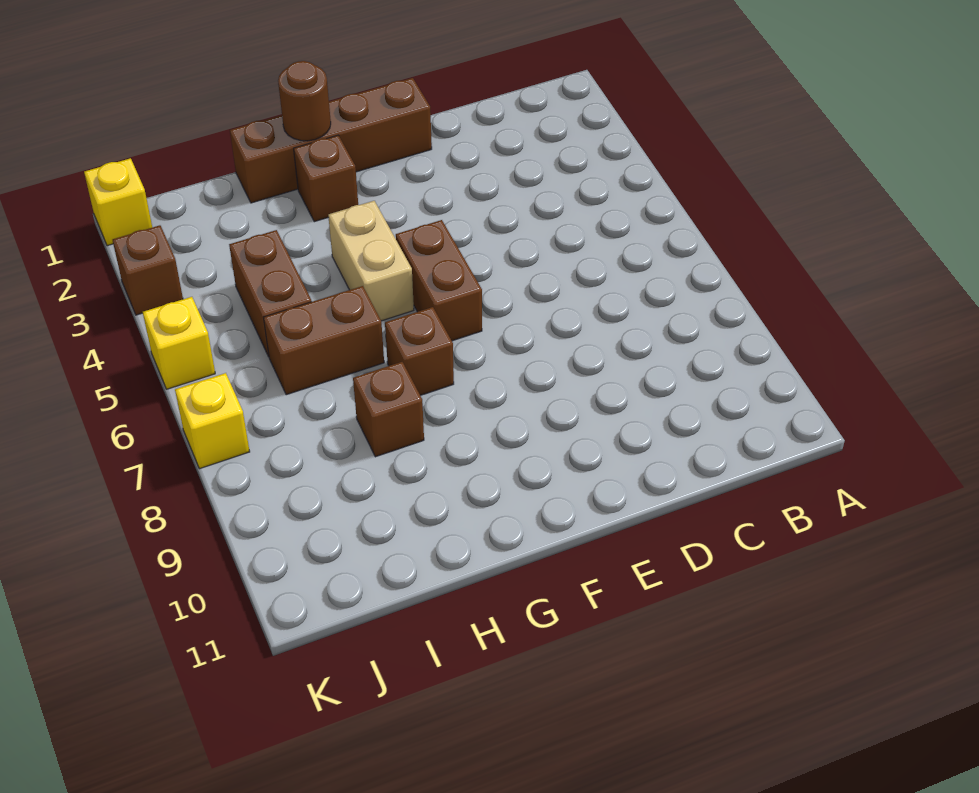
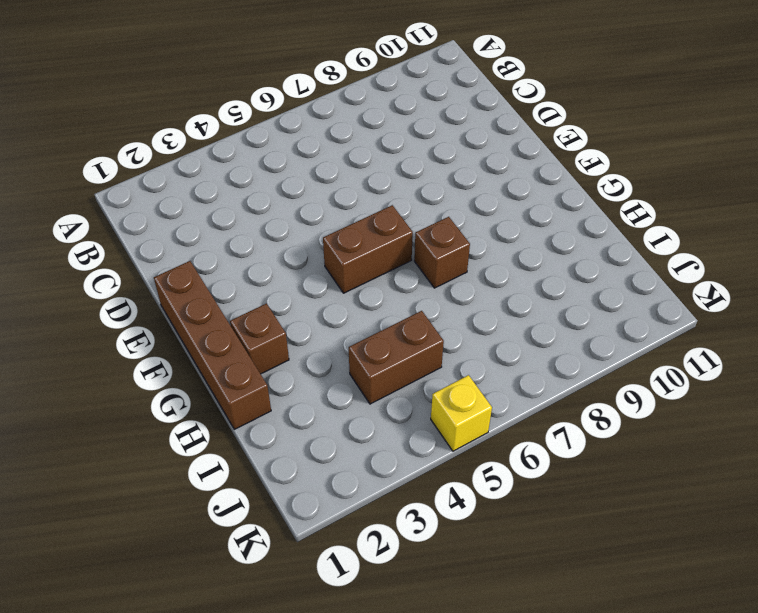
none -> tan 1x2 brick [328,201,414,321]
none -> brown 1x2 brick [263,286,384,395]
none -> brown 1x1 brick [353,362,424,457]

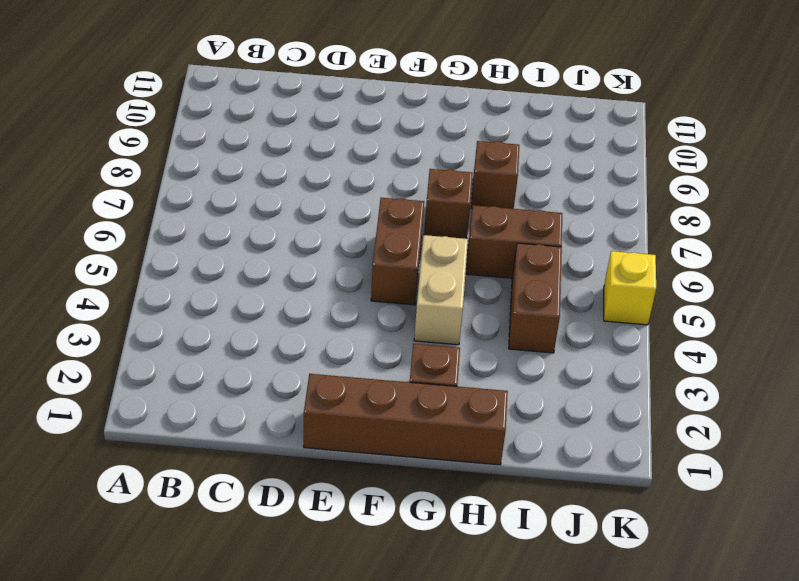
none -> yellow 1x1 brick [84,158,152,246]
none -> brown 1x1 brick [113,225,183,315]
none -> yellow 1x1 brick [175,373,250,469]

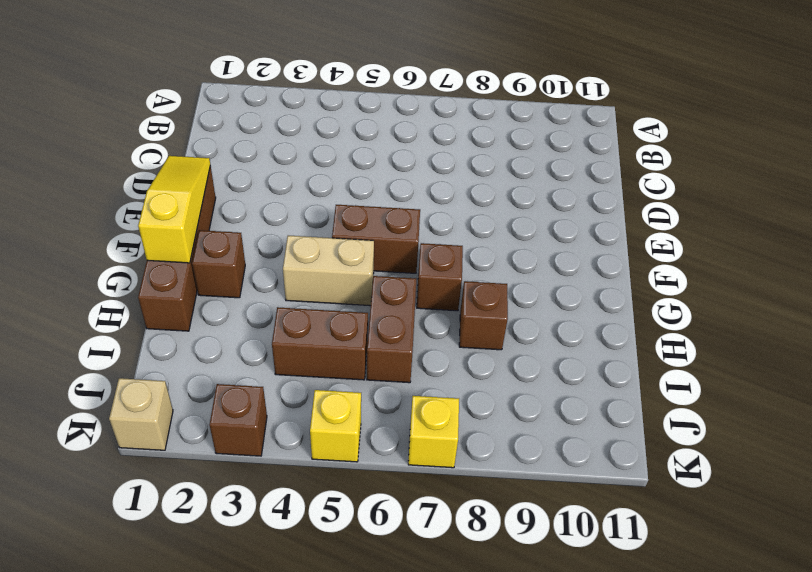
yellow 1x3 slope [138,156,210,263] -> brown 1x1 round brick [278,61,331,141]
tan 1x1 brick [109,378,173,450] -> yellow 1x1 brick [84,158,152,246]

